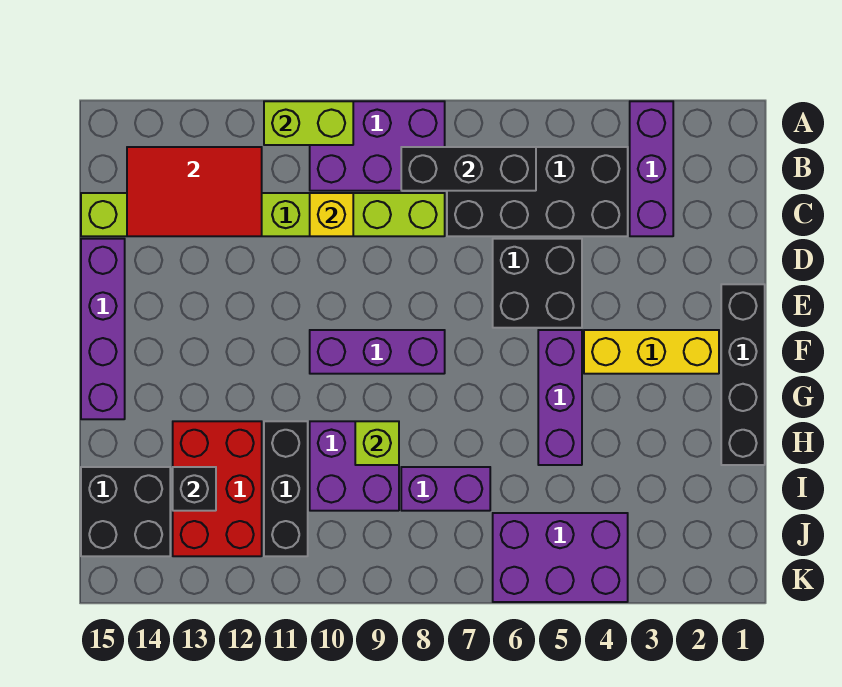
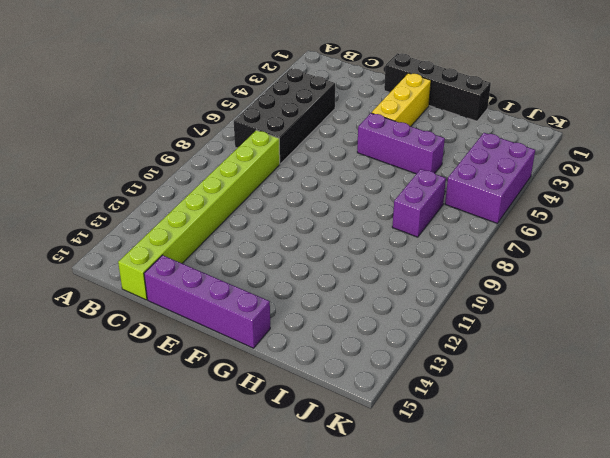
none -> purple 1x3 brick [630,101,673,236]
none -> purple 2x3 brick [310,101,445,191]
none -> black 2x2 brick [493,239,582,328]

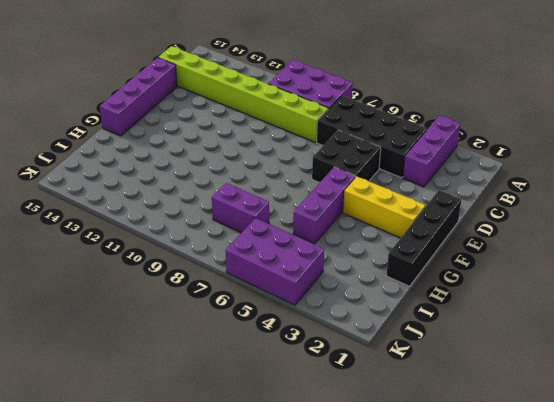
none -> purple 1x3 brick [310,330,445,374]
none -> purple 2x2 brick [310,421,399,511]
none -> black 1x3 brick [264,421,308,556]

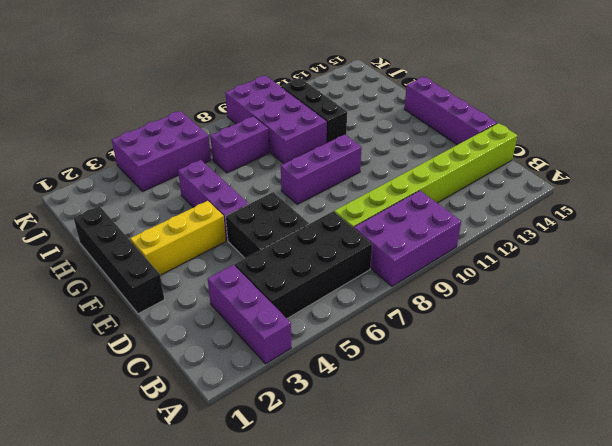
purple 2x4 brick [225,76,327,164] -> purple 2x2 brick [310,421,399,511]
none -> red 2x3 brick [173,421,262,556]
none -> black 2x2 brick [81,467,170,556]
none -> lime 1x2 brick [264,101,353,145]

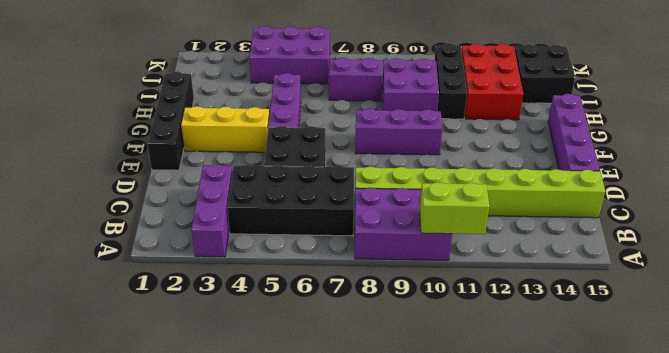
none -> black 1x3 brick [401,147,536,191]
none -> red 2x3 tile [127,147,262,236]
none -> yellow 1x1 brick [310,193,353,236]

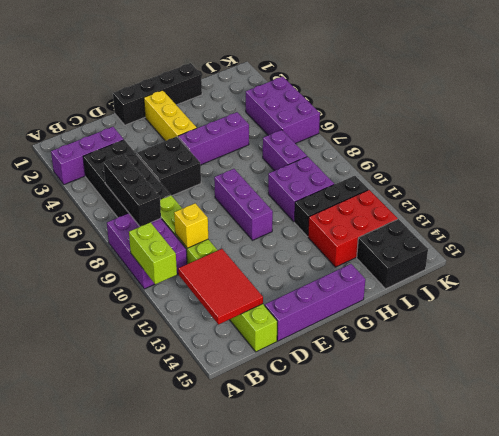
none -> lime 1x1 brick [355,421,399,465]
none -> black 1x1 brick [173,467,216,511]

